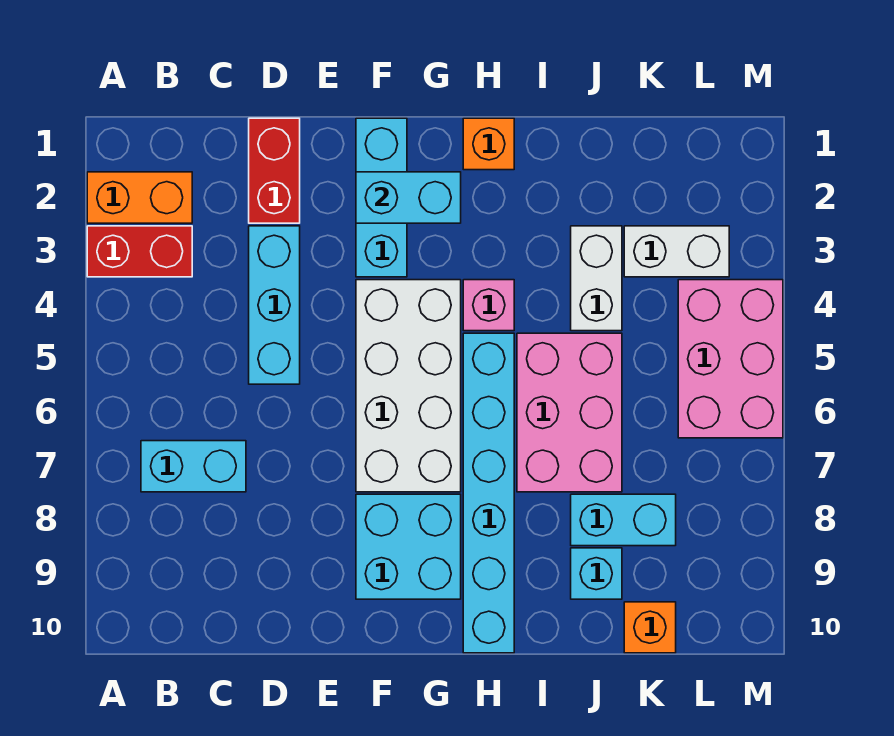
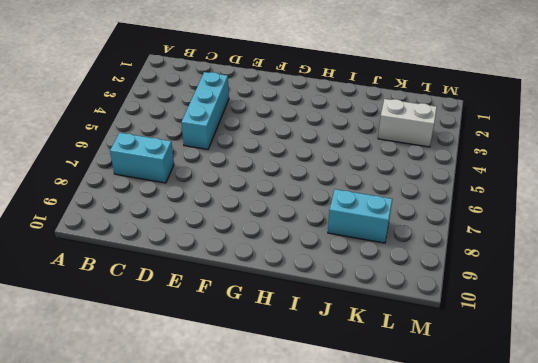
none -> orange 1x2 brick [87,172,192,223]
none -> red 1x2 brick [87,226,192,277]
none -> red 1x2 brick [249,118,300,223]

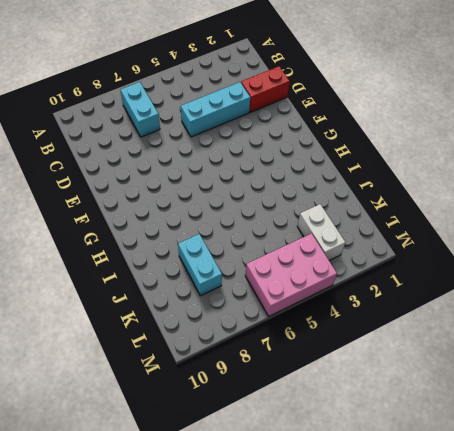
none -> orange 1x2 brick [87,172,192,223]
none -> red 1x2 brick [87,226,192,277]
none -> cyan 1x3 brick [356,118,407,277]

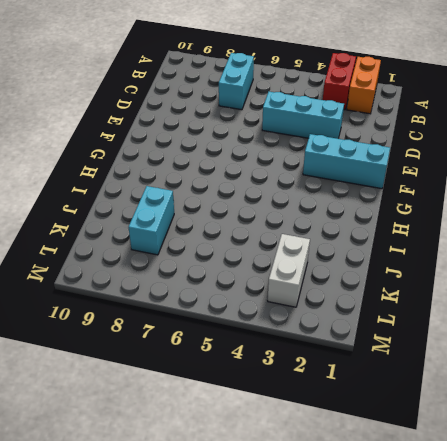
none -> red 1x2 brick [249,118,300,223]
none -> white 2x4 brick [356,280,461,492]
none -> cyan 2x2 brick [356,494,461,599]

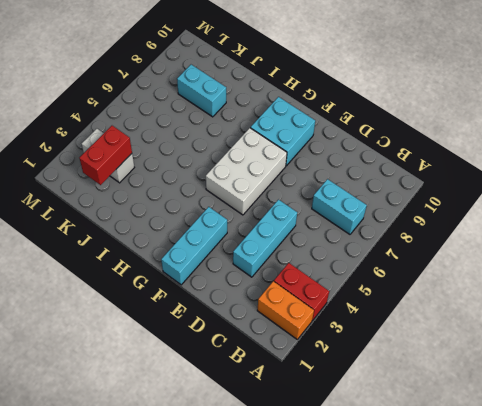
white 2x3 brick [206,128,287,215] -> white 2x4 brick [356,280,461,492]
red 1x2 brick [79,126,132,185] -> red 1x2 brick moved to [249,118,300,223]
none -> orange 1x1 brick [463,118,514,170]
none -> pink 1x1 brick [463,280,514,331]
none -> cyan 1x6 brick [463,333,514,653]

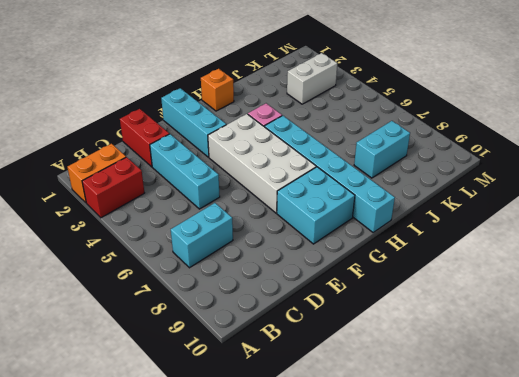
none -> pink 2x3 brick [517,333,622,492]
none -> white 1x2 brick [571,226,622,331]
none -> cyan 1x1 brick [571,548,622,599]

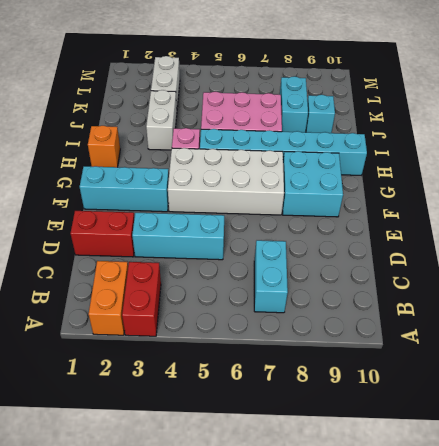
white 1x2 brick [146,90,177,150] -> white 1x2 brick turned to [571,226,622,331]
none -> orange 1x1 brick [624,602,676,653]
none -> pink 2x3 brick [678,280,783,438]
none -> cyan 1x2 brick [356,172,461,223]

